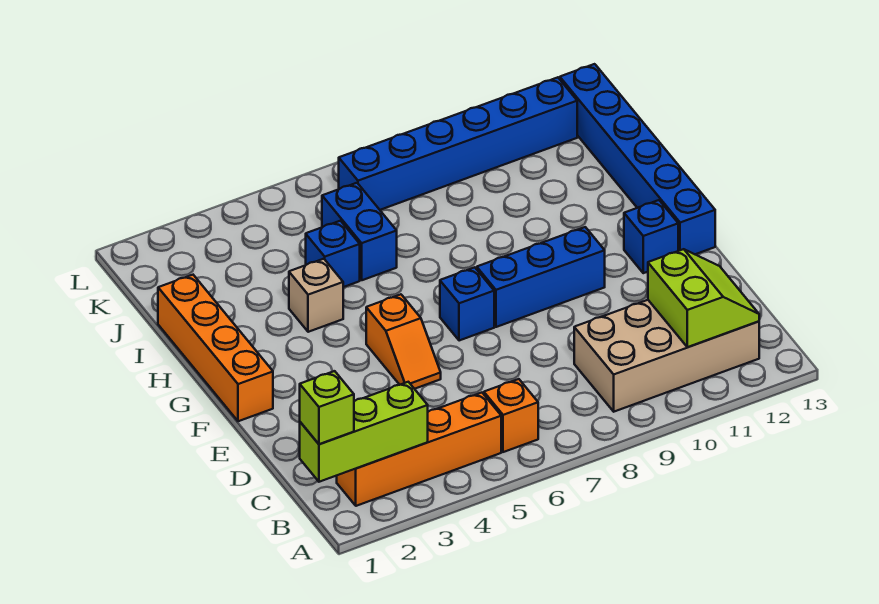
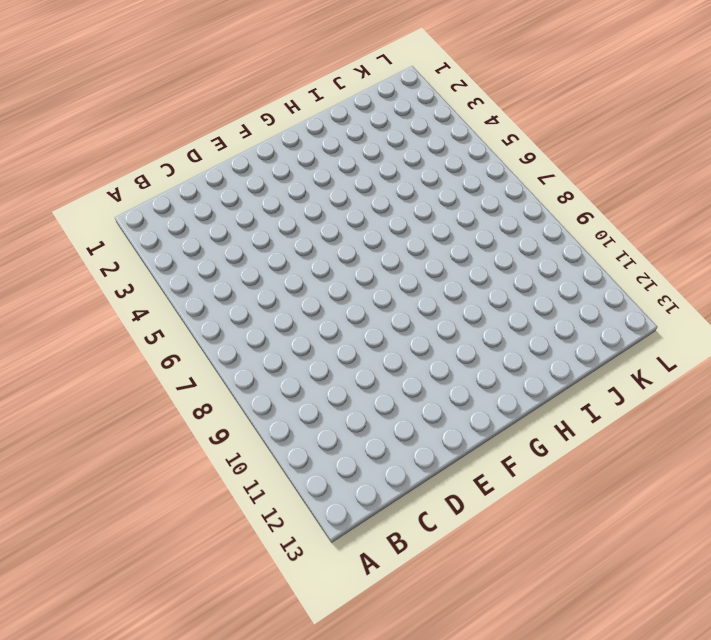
none -> orange 1x4 brick [337,393,501,506]
none -> orange 1x1 brick [484,379,538,452]
none -> tan 2x4 brick [574,300,759,412]

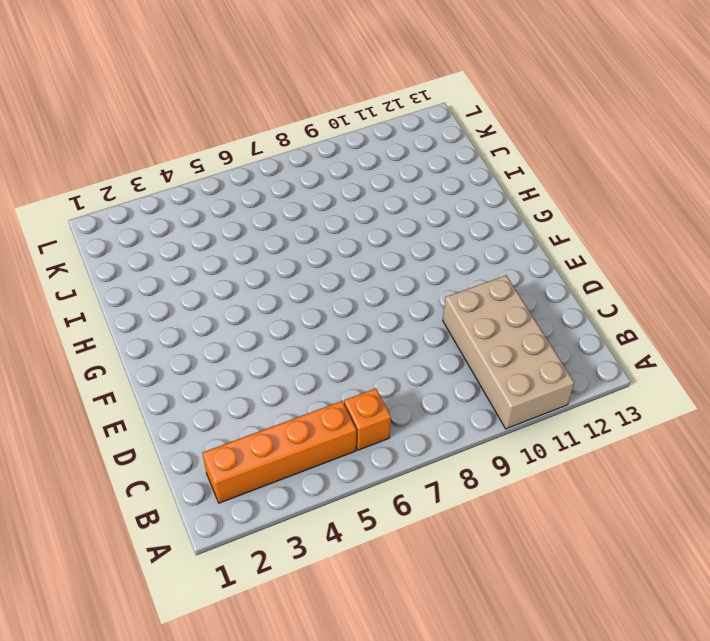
tan 2x4 brick [443,276,574,429] -> tan 2x4 brick turned to [574,300,759,412]
none -> orange 1x2 slope [366,294,441,389]
none -> orange 1x4 brick [158,275,273,421]
none -> blue 1x1 brick [440,267,494,341]

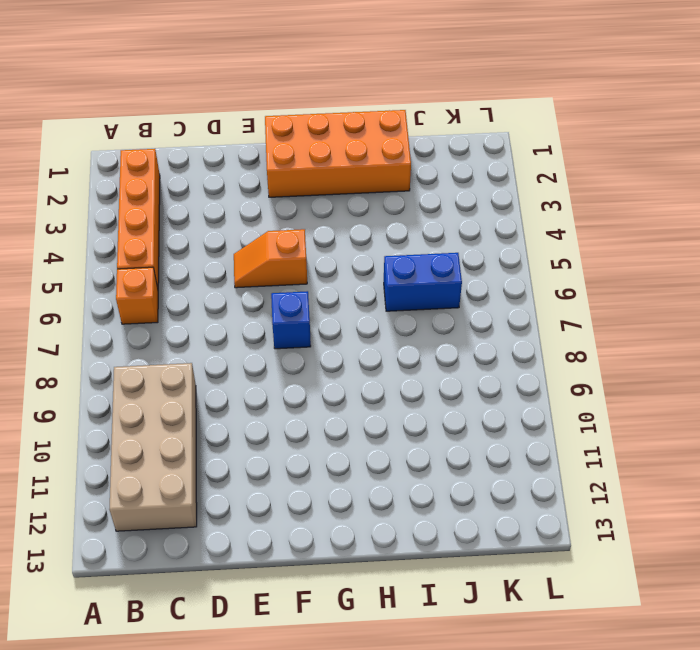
orange 2x4 brick [265,110,411,197] -> orange 1x4 brick [158,275,273,421]
none -> blue 1x3 brick [477,227,605,327]
none -> blue 1x1 brick [624,200,678,273]
none -> blue 1x6 brick [560,64,715,254]

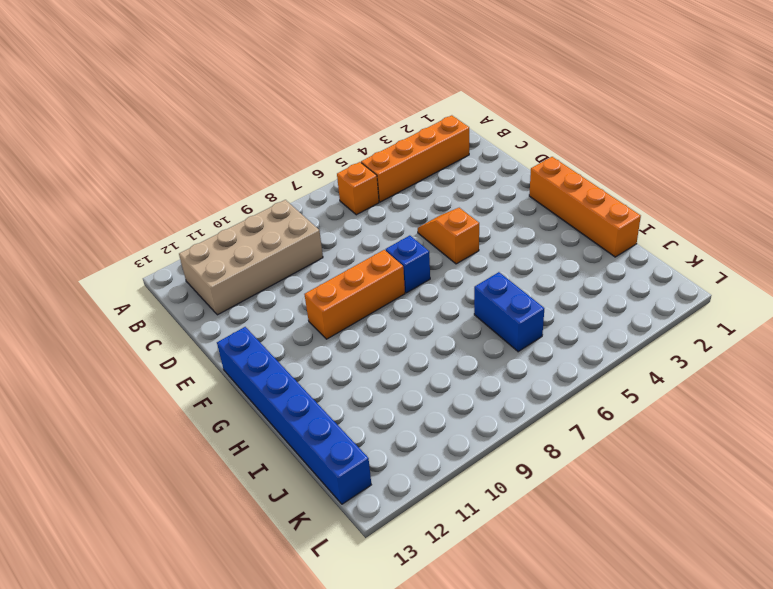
orange 1x3 brick [304,250,405,339] -> blue 1x3 brick [477,227,605,327]
none -> blue 1x1 brick [624,200,678,273]
none -> tan 1x1 brick [289,259,343,332]
none -> blue 1x1 brick [306,221,360,287]

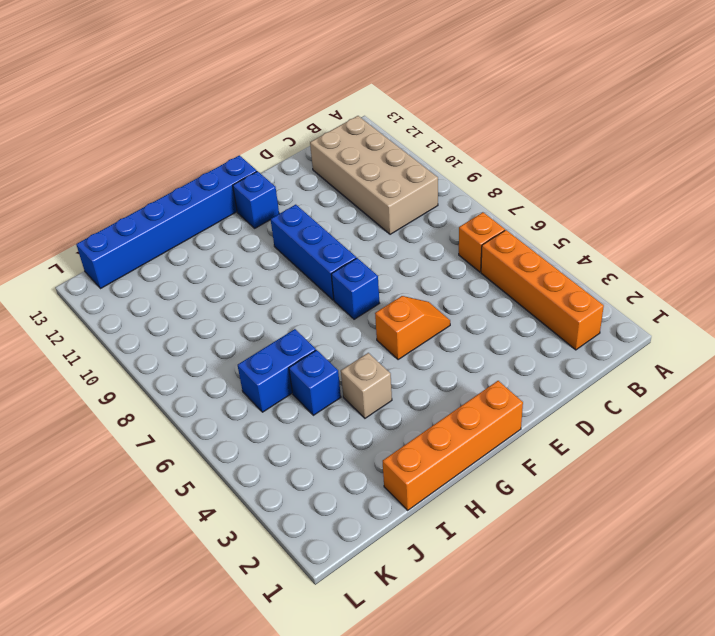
none -> blue 1x6 brick [339,77,577,210]
none -> lime 1x3 brick [300,382,428,482]
none -> lime 2x2 slope [648,249,759,347]

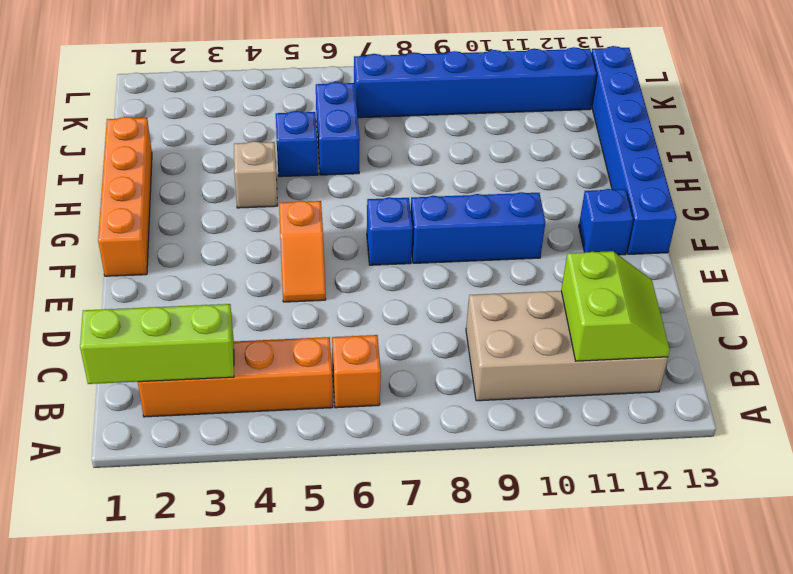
none -> lime 1x1 brick [300,371,354,444]

